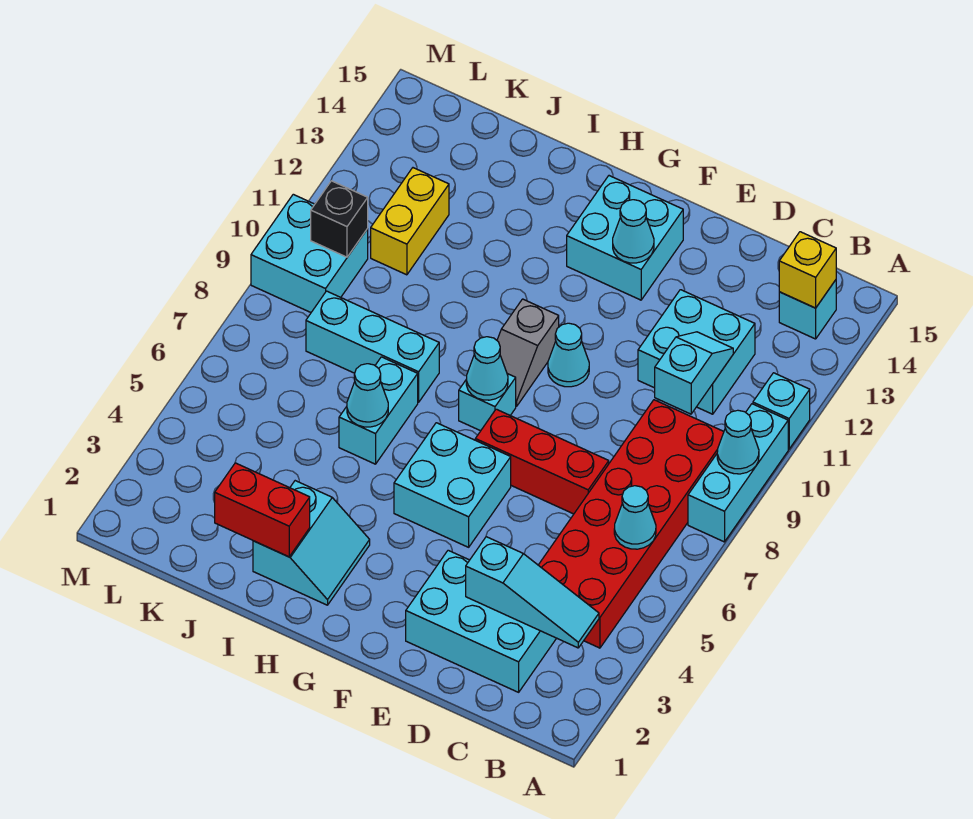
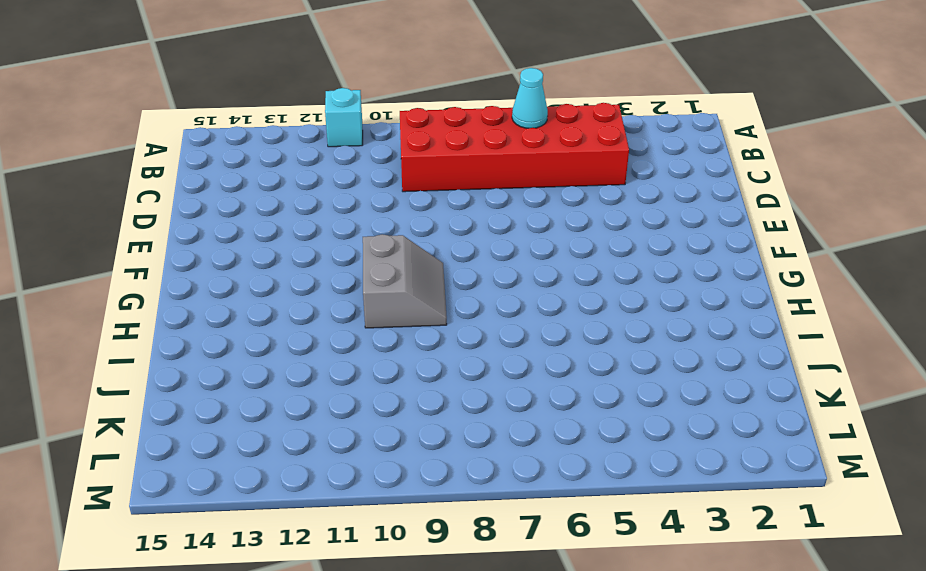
grey 2x2 slope [363,234,447,328] -> grey 1x2 slope [497,299,559,406]
none -> cyan 1x3 brick [688,404,788,542]
none -> cyan 1x1 brick [779,280,836,339]
none -> cyan 2x3 brick [406,550,556,692]

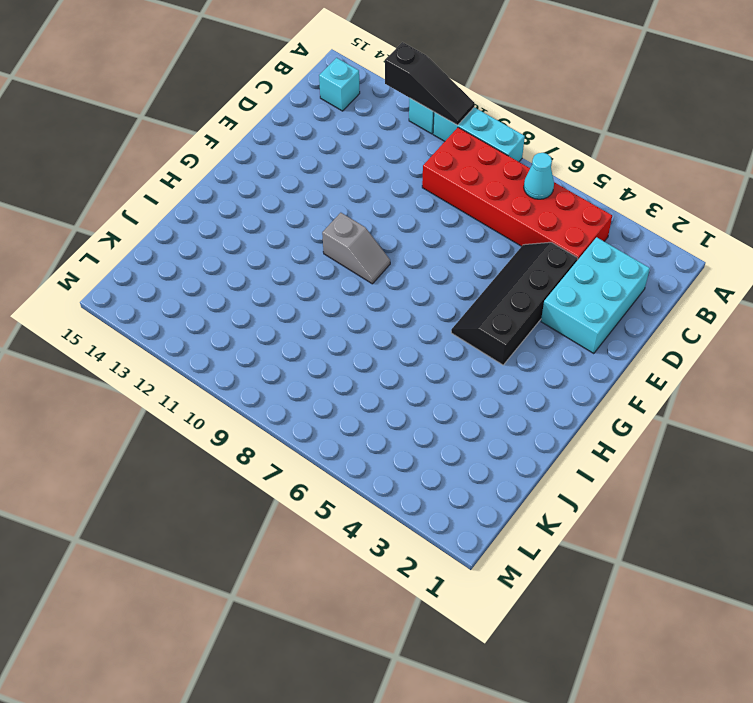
black 1x3 slope [385,42,475,125] -> none
black 2x4 slope [451,242,578,365] -> cyan 2x2 brick [394,423,511,547]
none -> cyan 2x2 brick [638,290,755,414]
none -> red 1x3 brick [475,409,609,514]
none -> cyan 1x1 cone [548,323,589,387]

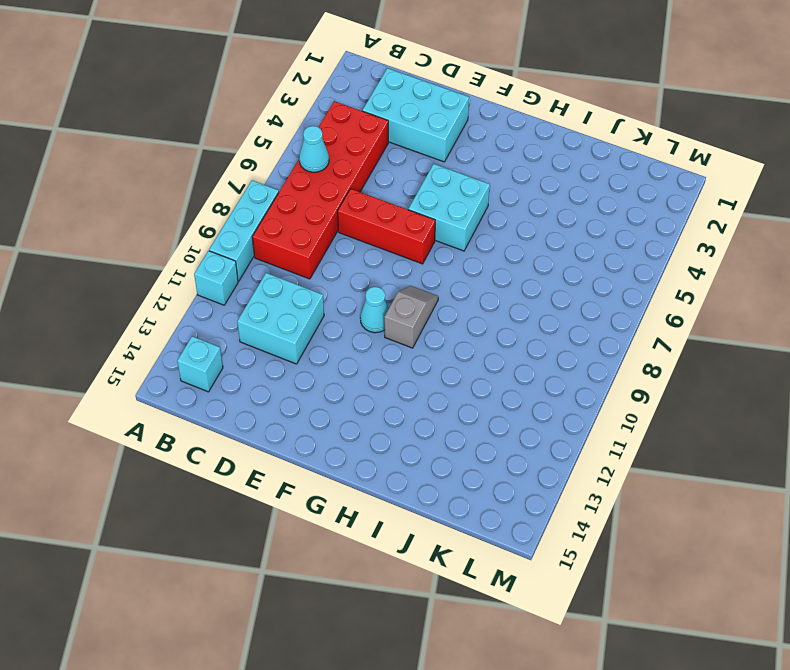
none -> cyan 2x2 brick [567,176,683,300]
none -> cyan 1x1 brick [459,374,516,431]
none -> cyan 2x2 slope [253,481,370,605]

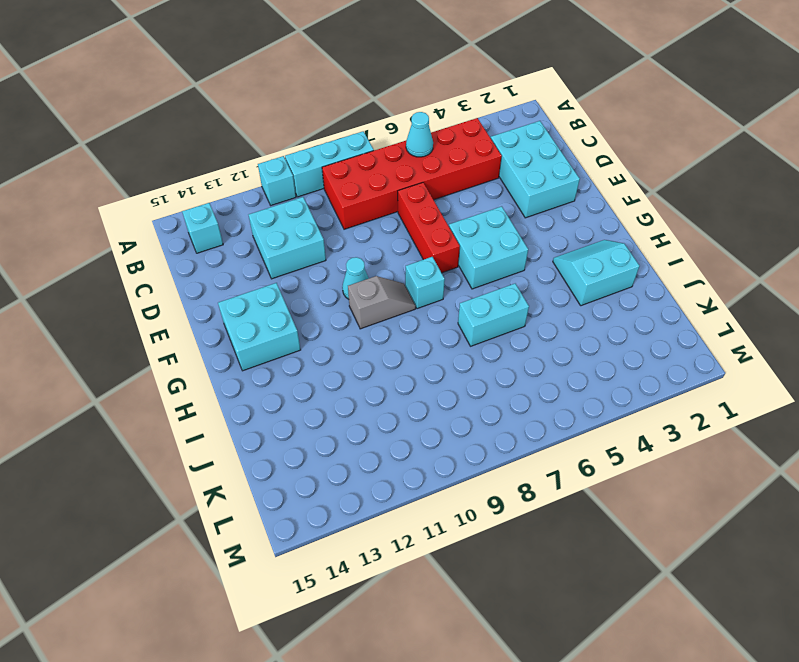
none -> cyan 1x3 brick [306,291,439,402]
none -> yellow 1x2 brick [371,168,449,275]
none -> cyan 2x2 brick [251,194,368,312]

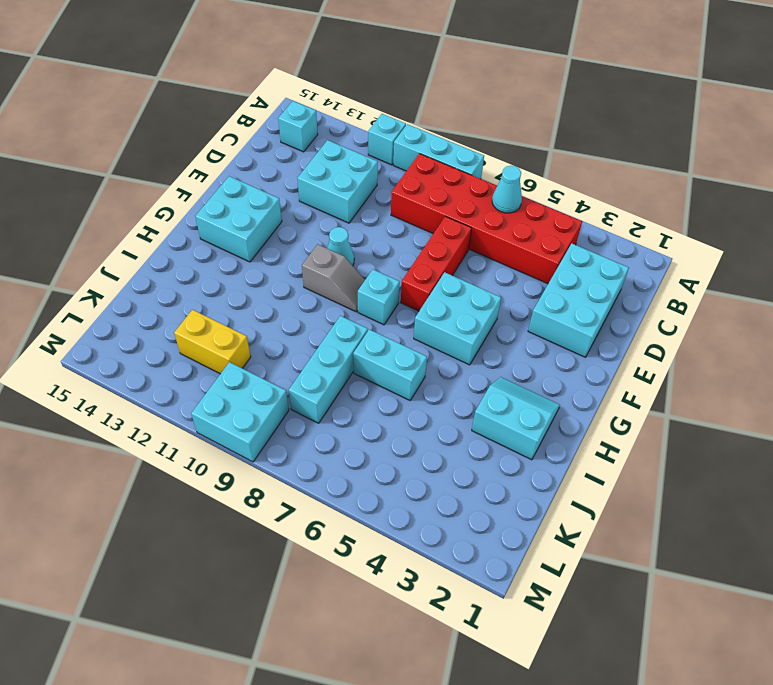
none -> cyan 1x1 cone [717,410,759,474]
none -> cyan 1x3 slope [466,537,599,648]
none -> yellow 1x1 brick [779,232,836,308]

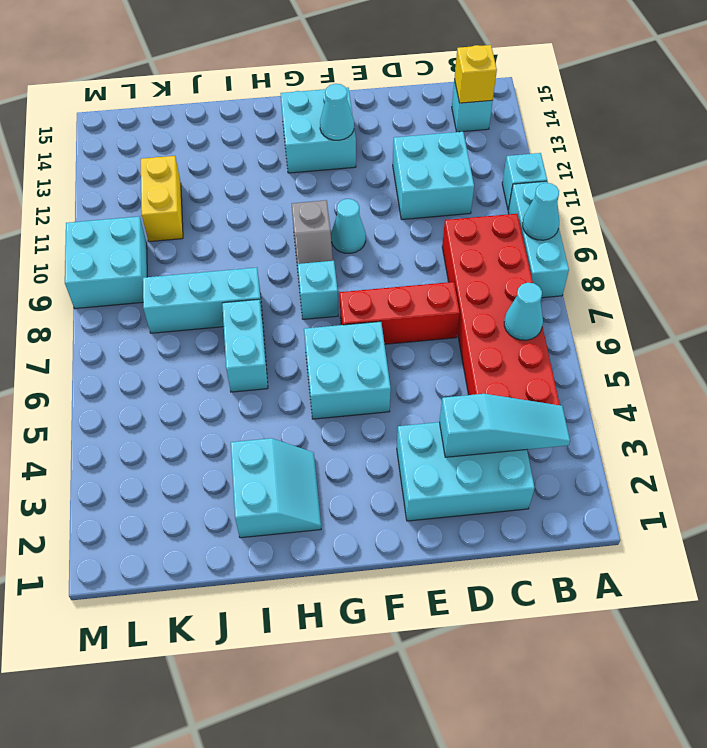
none -> cyan 1x2 slope [655,332,733,414]
none -> cyan 1x1 cone [466,337,508,400]
none -> red 1x2 brick [215,463,310,557]

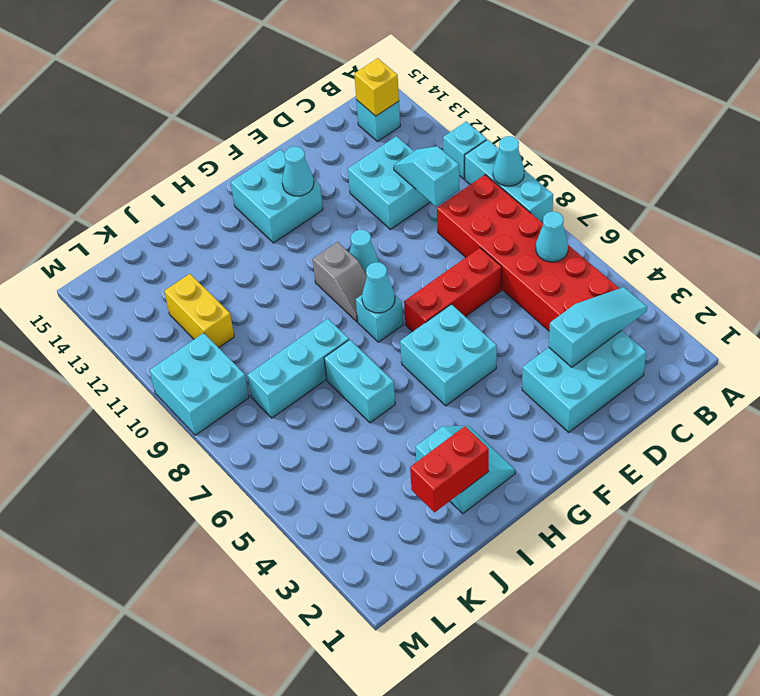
none -> cyan 1x1 cone [347,364,388,427]
none -> black 1x1 brick [311,181,368,257]

